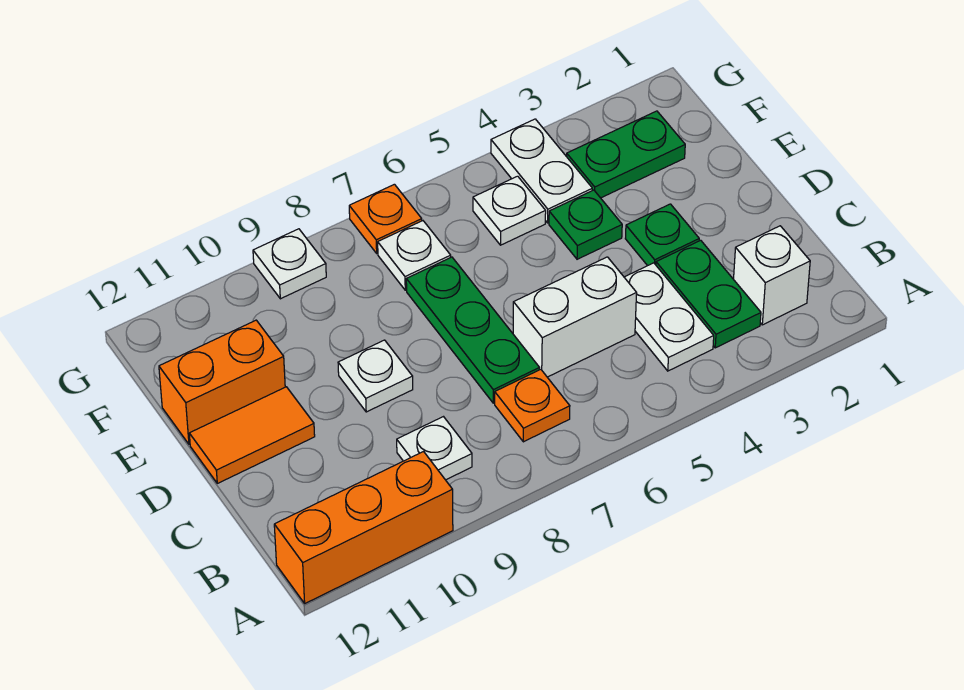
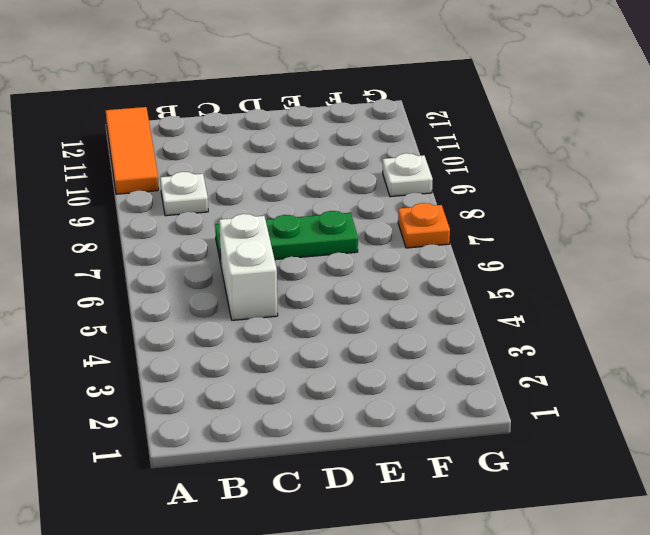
orange 1x3 tile [106,107,159,194] -> orange 1x3 brick [274,452,453,603]
none -> white 1x1 brick [734,226,810,325]
none -> green 1x2 plate [656,240,761,348]
none -> white 1x2 plate [624,263,714,371]

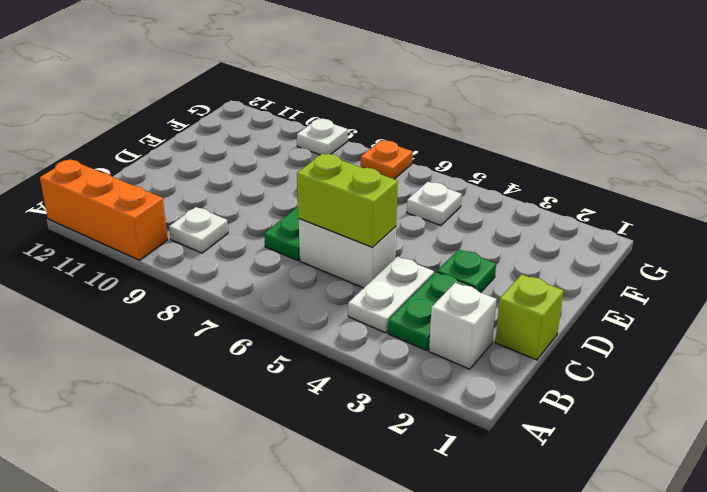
lime 1x1 brick [495,274,563,360] -> none
lime 1x2 brick [297,154,398,247] -> none
none -> orange 1x1 plate [495,369,570,442]
none -> white 1x1 plate [338,340,413,412]
none -> orange 1x2 tile [189,387,315,483]

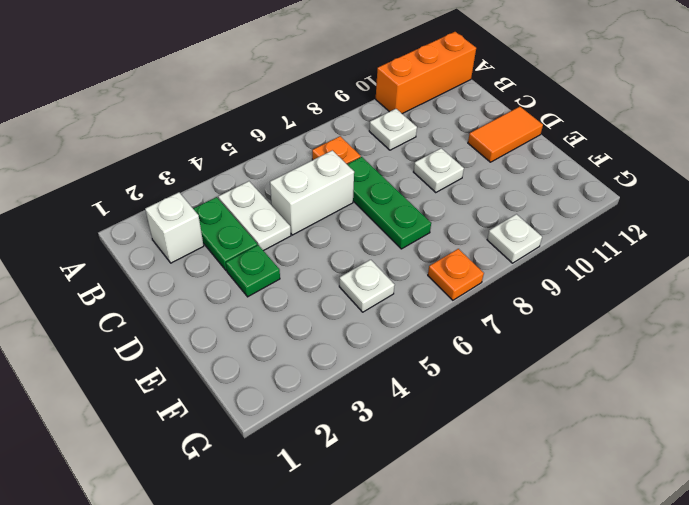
none -> green 1x1 plate [549,190,622,259]
none -> orange 1x2 brick [159,320,285,444]
none -> green 1x2 plate [567,111,685,198]

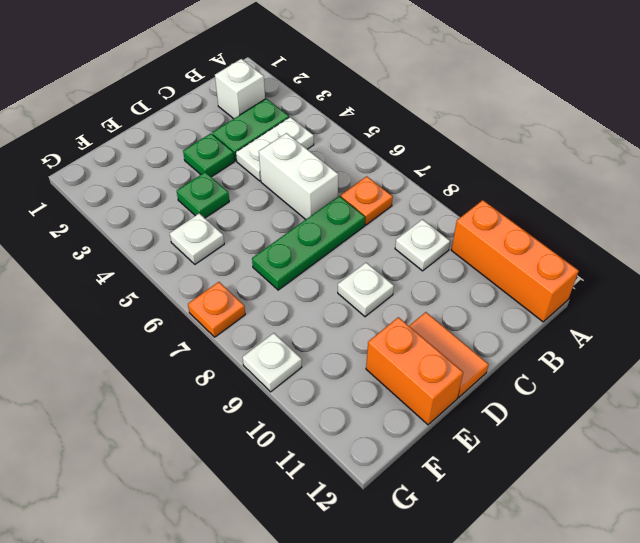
none -> green 1x2 plate [567,111,685,198]
none -> white 1x2 plate [491,119,592,223]
none -> white 1x1 plate [378,221,451,290]

